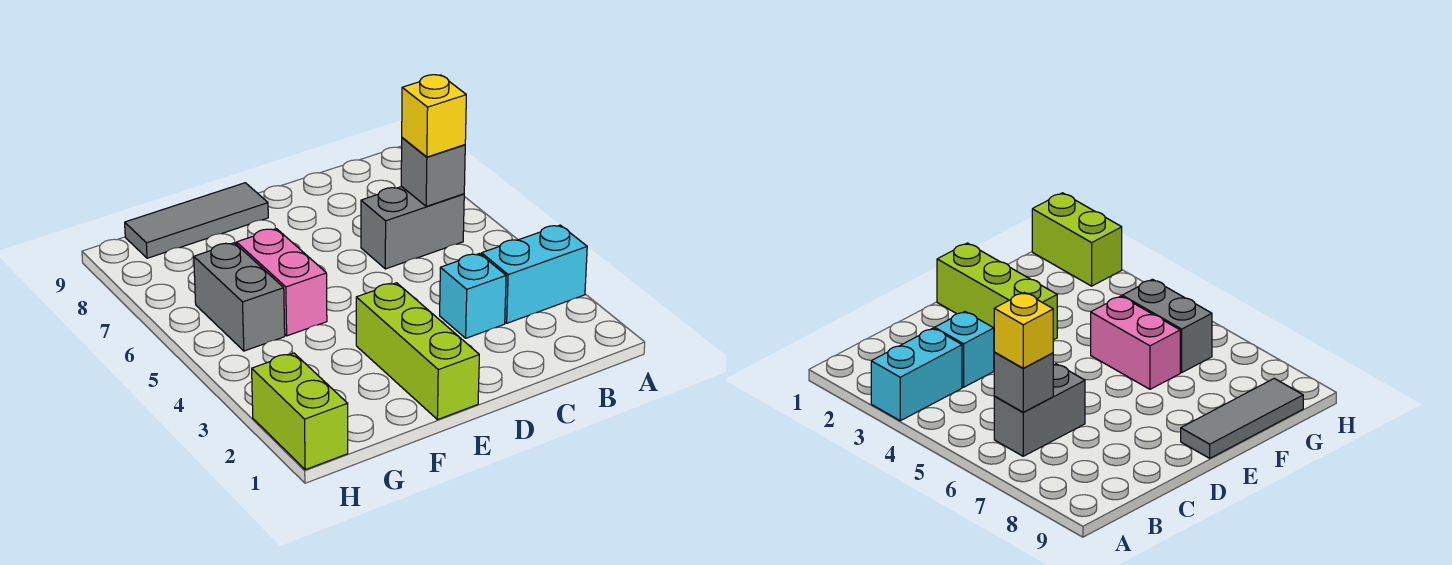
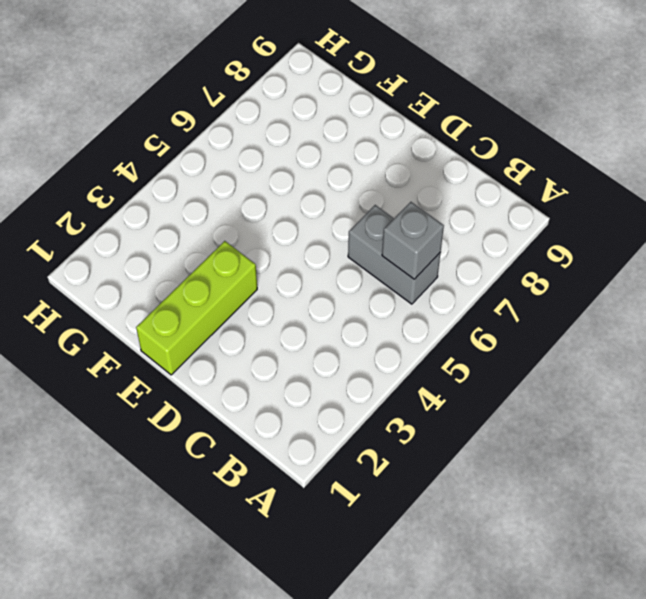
none -> cyan 1x2 brick [482,225,587,323]
none -> cyan 1x1 brick [440,254,506,338]

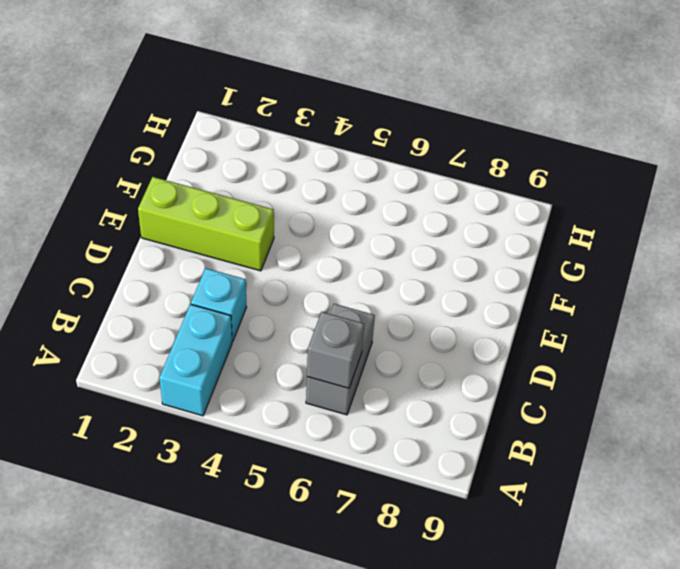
none -> grey 1x3 tile [125,183,268,258]
none -> pink 1x2 brick [236,229,327,336]

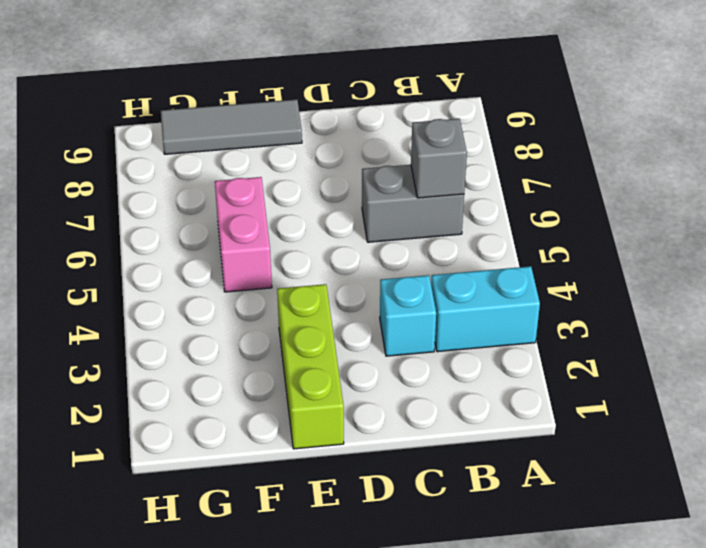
none -> grey 1x2 brick [194,243,285,351]
none -> lime 1x2 brick [252,353,348,470]

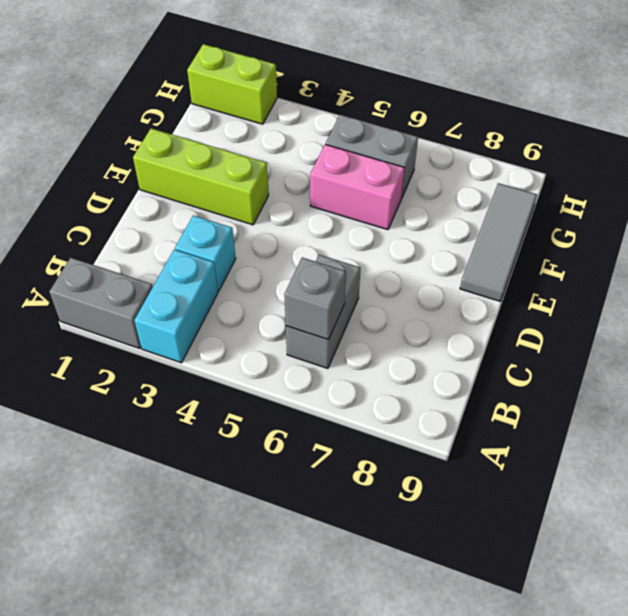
grey 1x2 brick [49,258,153,348] -> none
none -> yellow 1x1 brick [402,75,466,157]

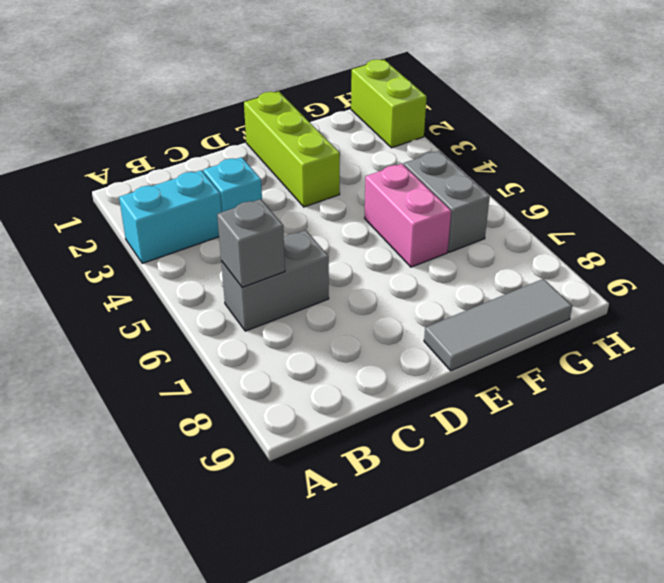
none -> yellow 1x1 brick [402,75,466,157]

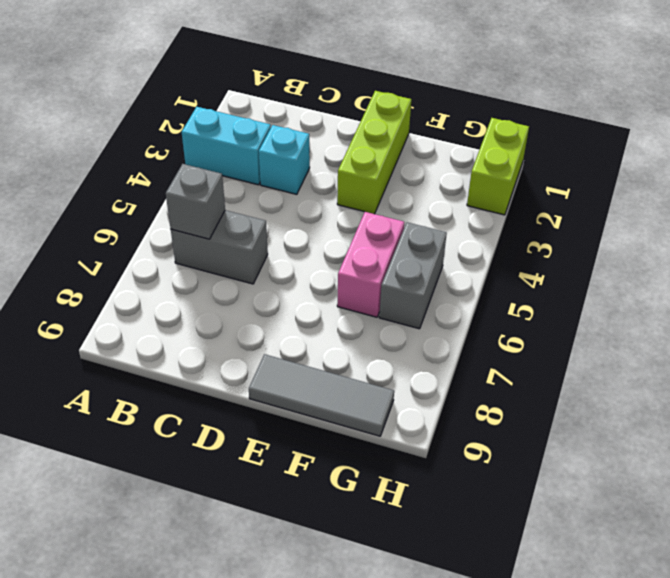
none -> yellow 1x1 brick [402,75,466,157]

